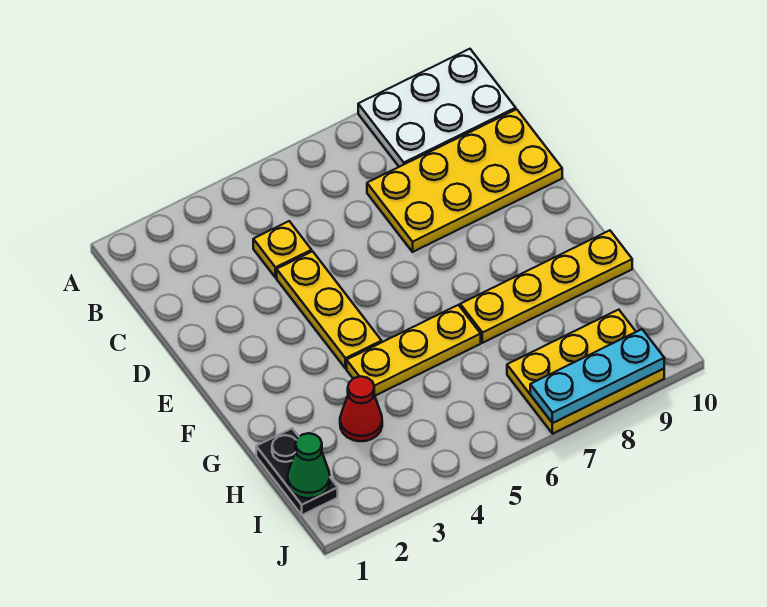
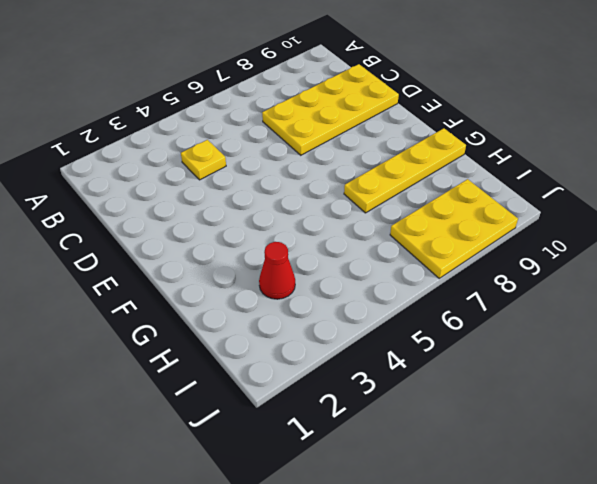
none -> white 2x3 plate [358,49,516,167]
none -> yellow 1x3 plate [277,251,382,368]

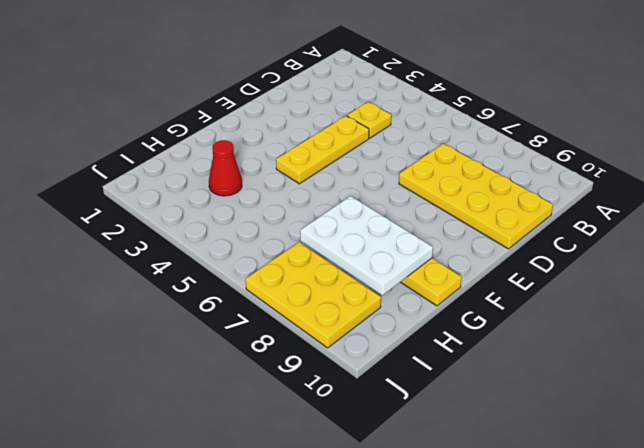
white 2x3 plate [300,196,433,295] -> white 2x3 plate moved to [358,49,516,167]
none -> yellow 1x3 plate [347,305,481,396]
none -> black 1x2 plate [256,429,338,515]

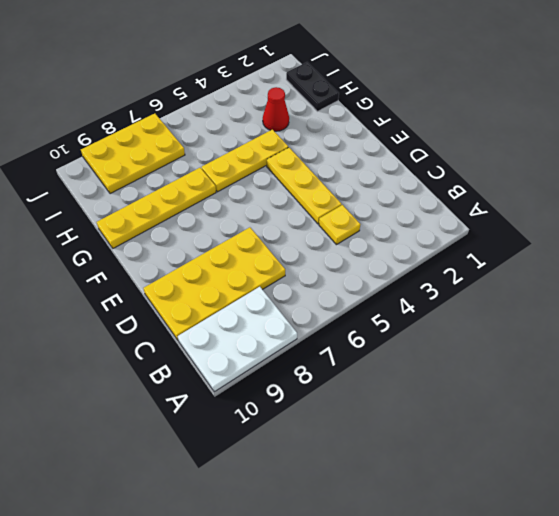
none -> green 1x1 cone [288,433,330,498]
none -> cyan 1x3 plate [530,329,664,423]

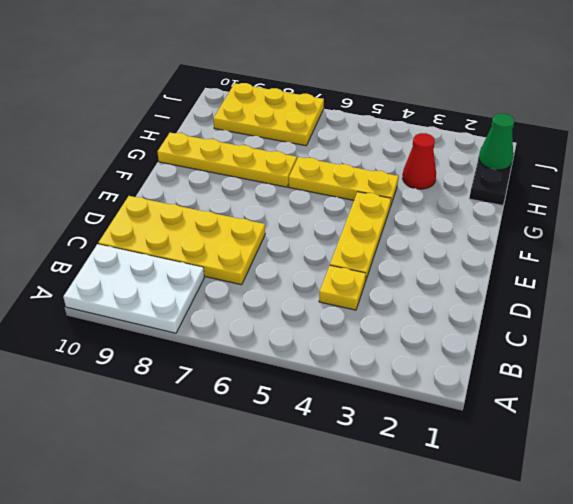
none -> cyan 1x3 plate [530,329,664,423]

